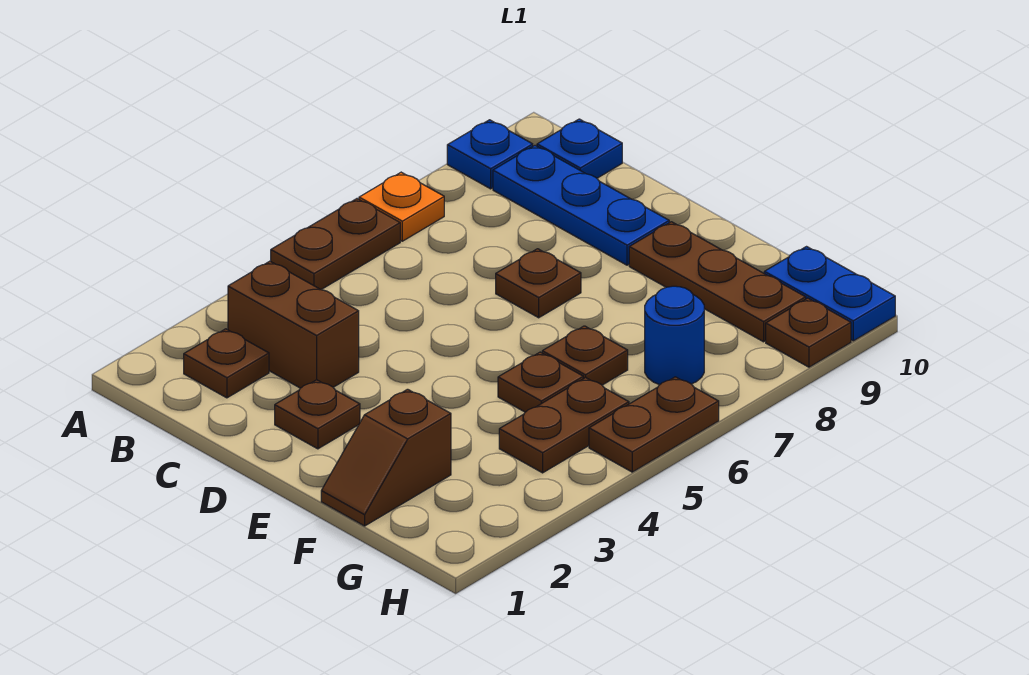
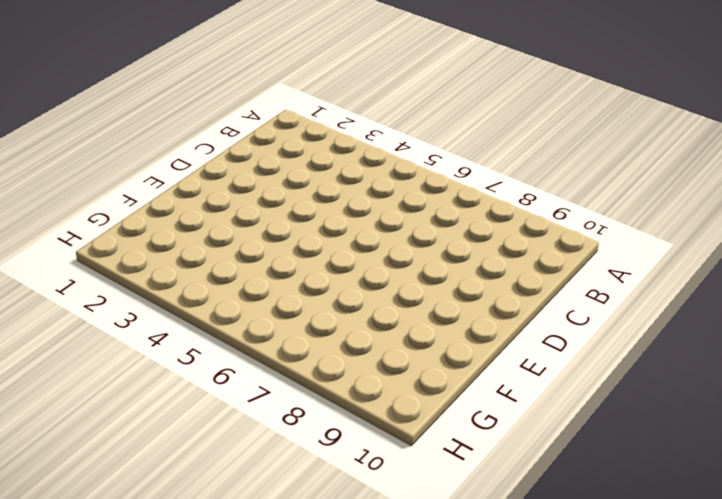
none -> brown 1x2 plate [271,199,400,290]
none -> orange 1x1 plate [359,172,444,241]
none -> blue 1x1 plate [447,120,533,189]

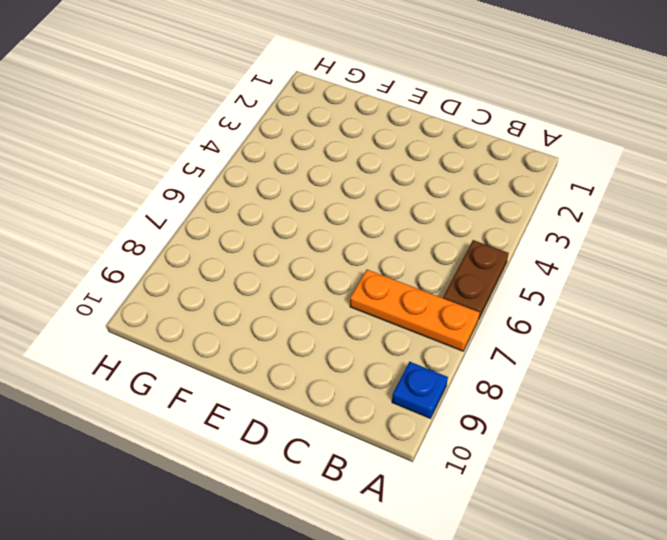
orange 1x3 plate [350,270,480,351] -> orange 1x1 plate [359,172,444,241]
none -> brown 1x1 plate [184,329,269,398]
none -> brown 1x2 brick [228,261,359,388]
none -> blue 1x3 plate [493,145,669,265]

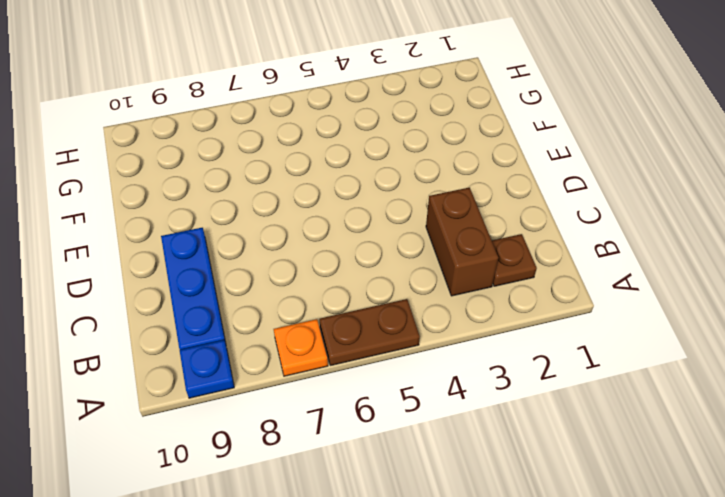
none -> blue 1x1 plate [537,119,622,178]
none -> brown 1x1 plate [275,380,360,449]
none -> brown 1x1 plate [496,249,581,318]

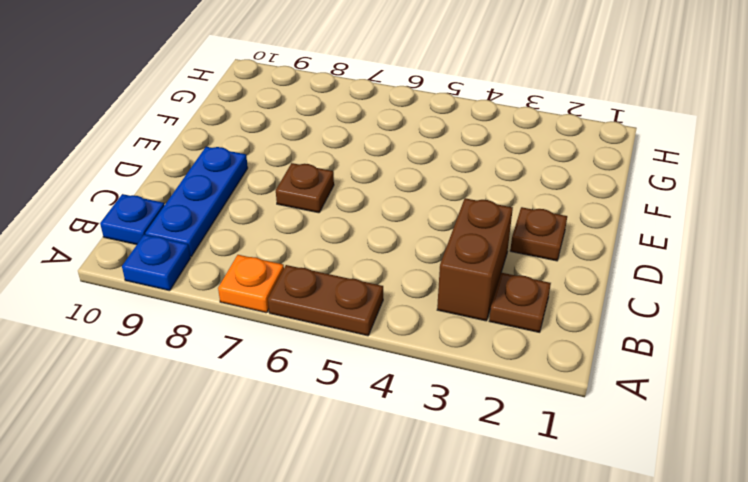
none -> brown 1x3 plate [629,222,806,342]
none -> brown 1x2 slope [321,389,451,526]
none -> brown 1x1 plate [498,352,583,412]

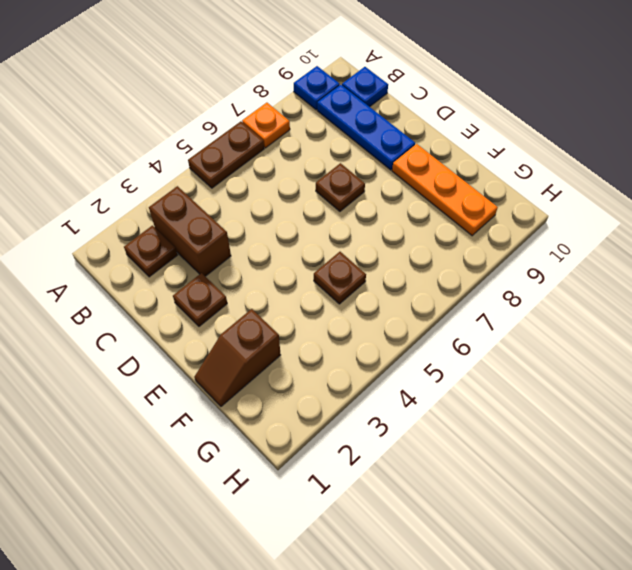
orange 1x3 plate [392,144,498,236] -> brown 1x3 plate [629,222,806,342]
none -> brown 1x1 plate [542,326,628,385]
none -> brown 1x2 plate [499,378,629,473]
none -> blue 1x1 round brick [645,286,704,385]

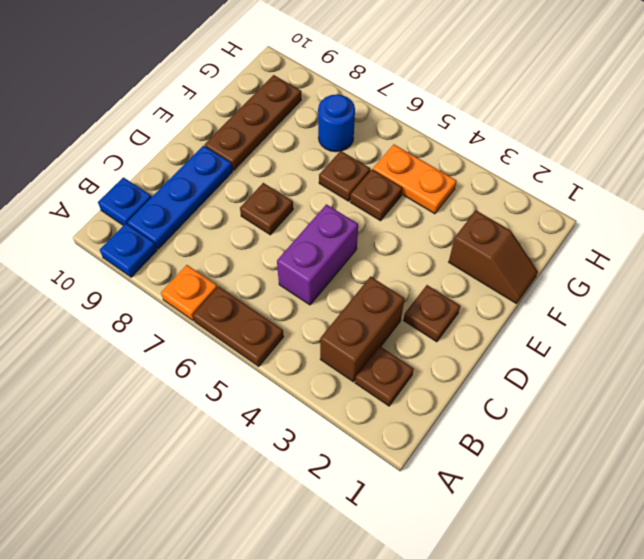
purple 1x2 brick [277,204,358,305] -> none
orange 1x2 plate [373,145,457,214] -> brown 1x2 plate [499,378,629,473]
none -> blue 1x2 plate [764,247,895,341]
none -> brown 1x2 plate [589,377,719,472]
none -> brown 1x1 plate [766,298,851,367]

